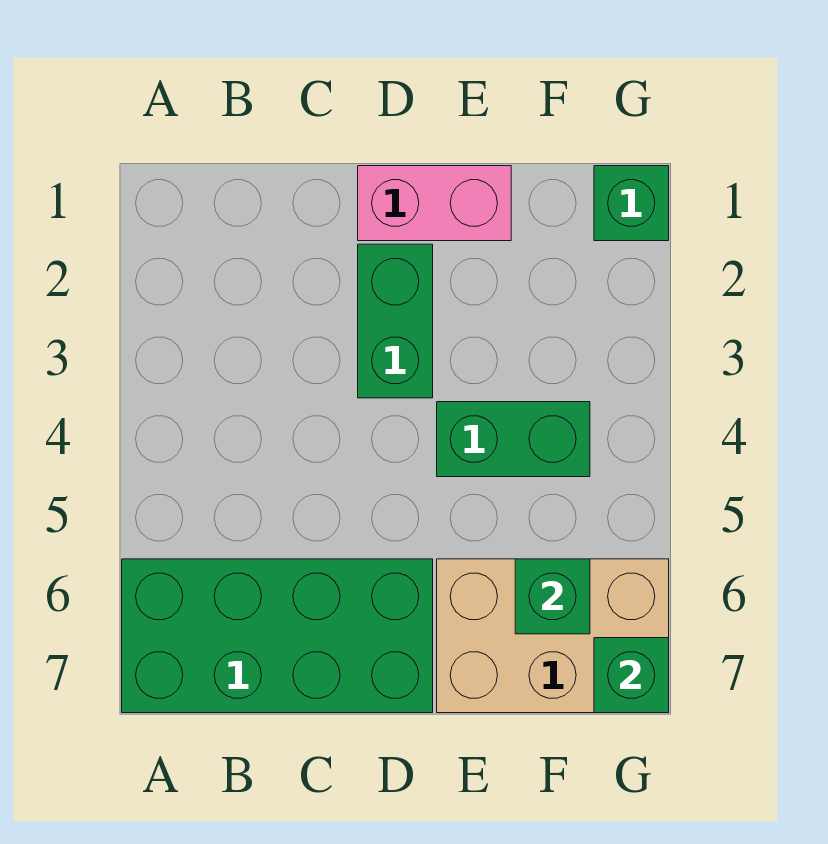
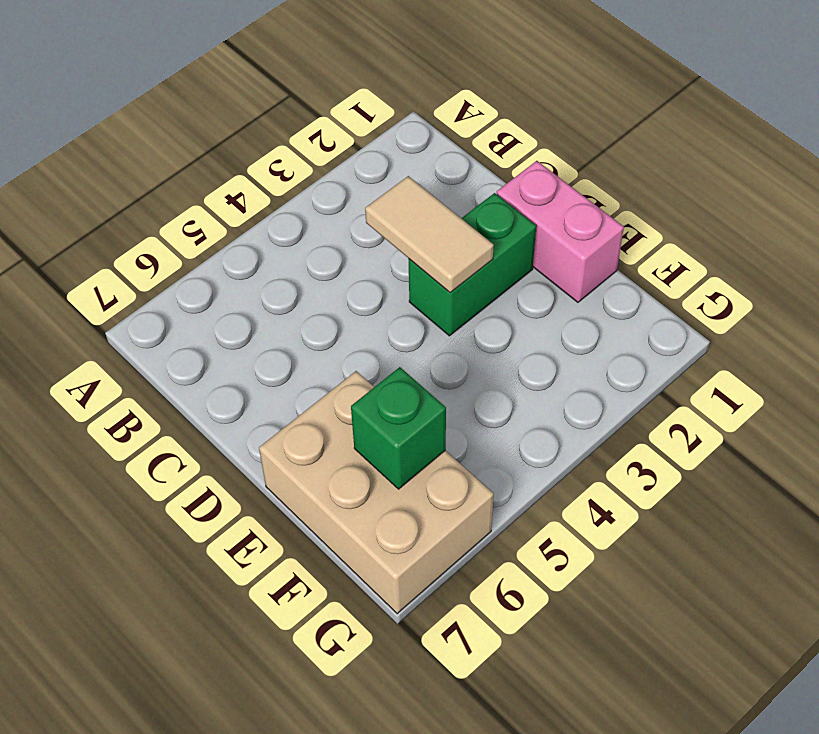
tan 1x2 tile [365,176,494,293] -> none
none -> green 2x4 brick [122,559,433,713]
none -> green 1x2 brick [437,402,590,477]

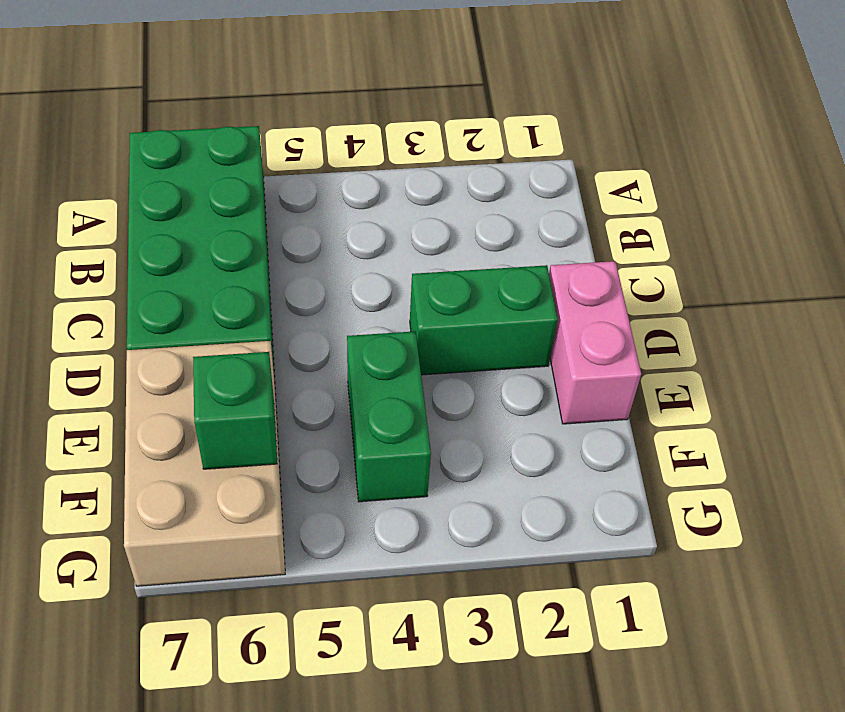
none -> green 1x1 brick [594,166,669,241]
none -> green 1x1 brick [594,638,669,713]

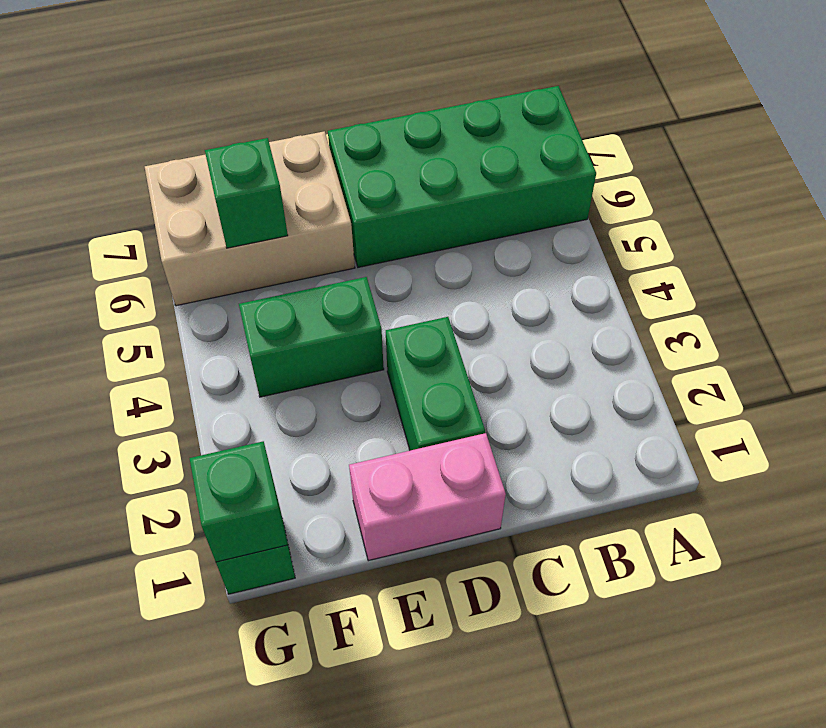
green 1x1 brick [190,441,287,562] -> green 1x1 brick moved to [594,638,669,713]

